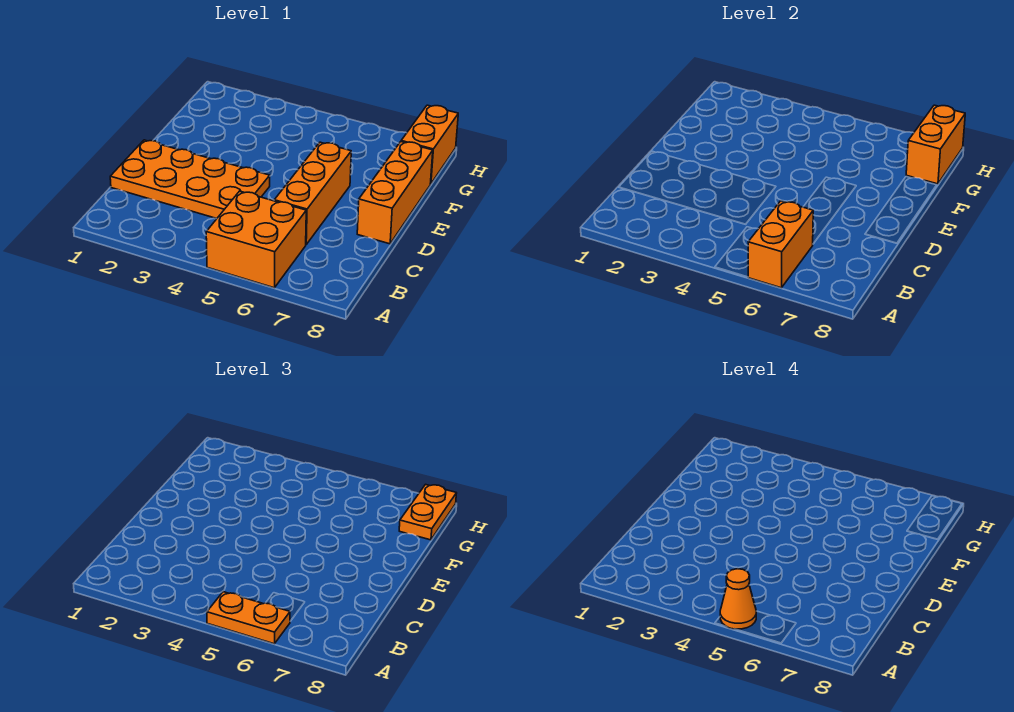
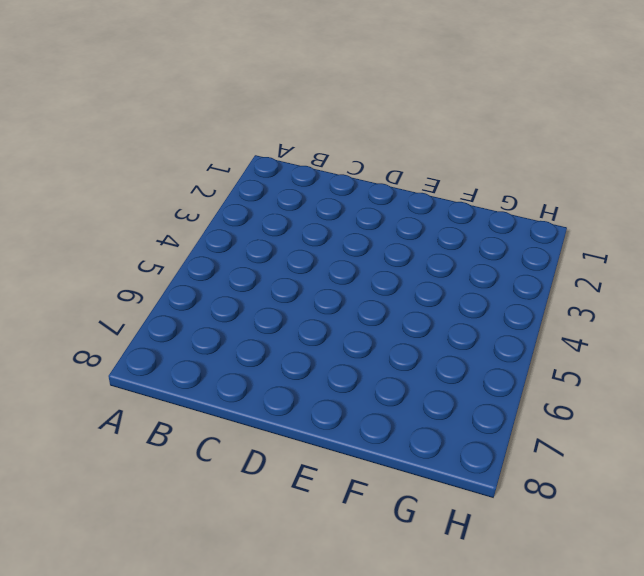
none -> orange 2x2 brick [206,191,306,288]
none -> orange 2x4 plate [110,140,270,219]

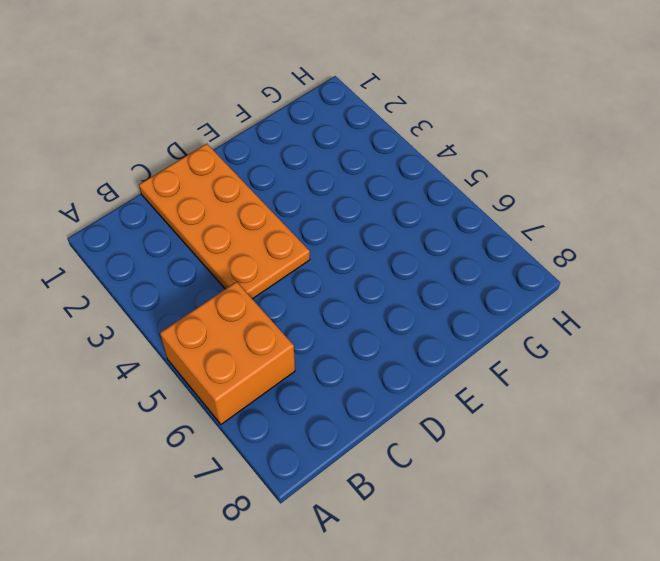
none -> orange 1x3 brick [274,142,351,244]
none -> orange 1x3 brick [357,142,433,244]

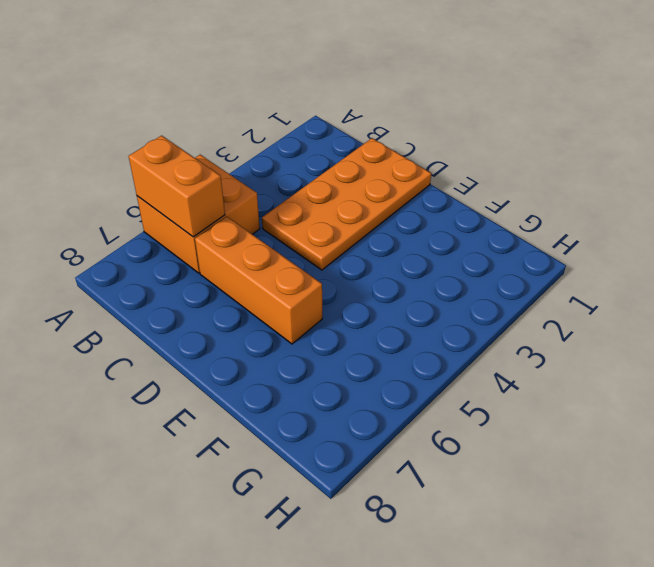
none -> orange 1x3 brick [357,142,433,244]
none -> orange 1x2 brick [401,105,458,184]

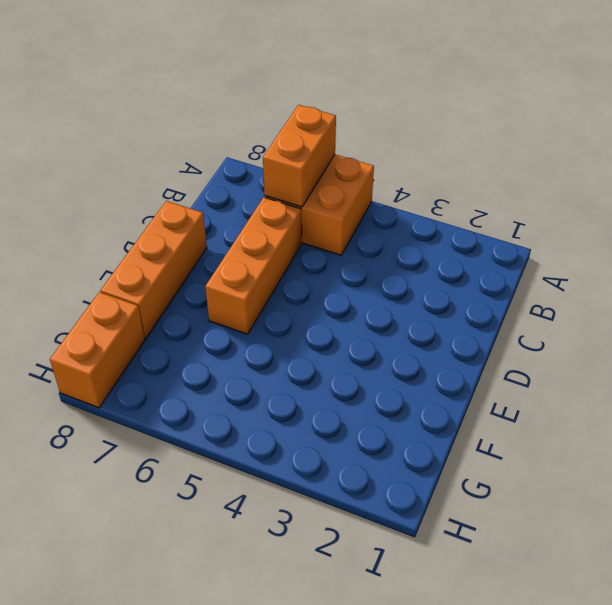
none -> orange 2x4 plate [110,140,270,219]
none -> orange 1x2 brick [906,105,965,184]

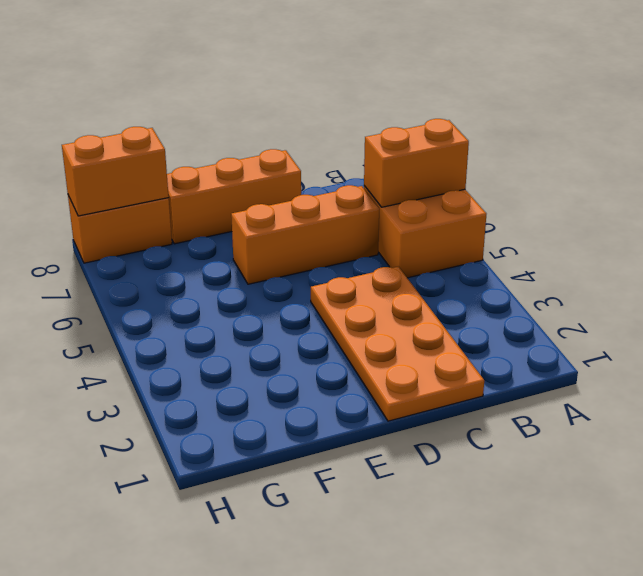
none -> orange 1x2 plate [207,592,290,644]
none -> orange 1x2 plate [399,484,457,540]

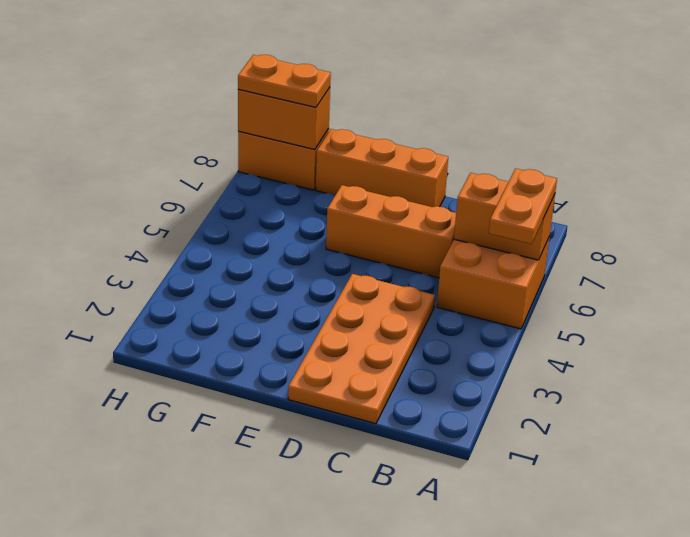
none -> orange 1x1 cone [720,569,756,629]

